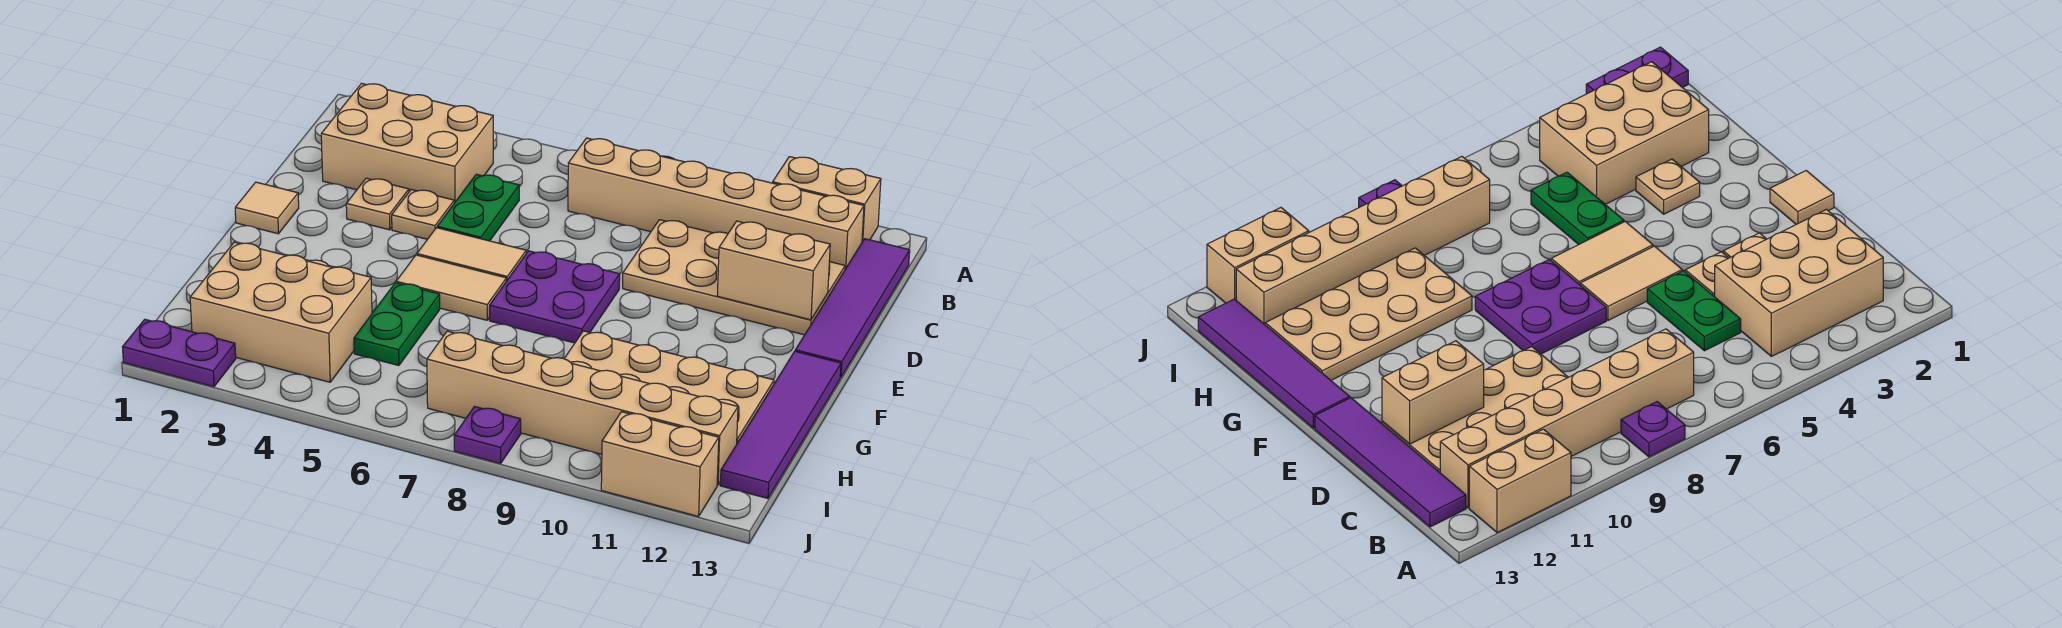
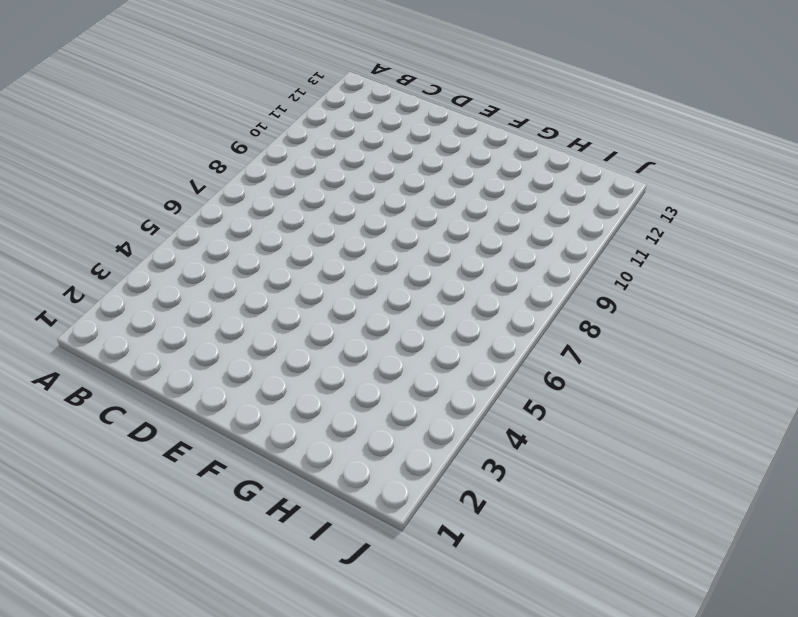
none -> purple 1x1 plate [1621,402,1685,457]
none -> tan 1x2 brick [773,157,881,242]
none -> tan 2x3 brick [321,84,493,203]

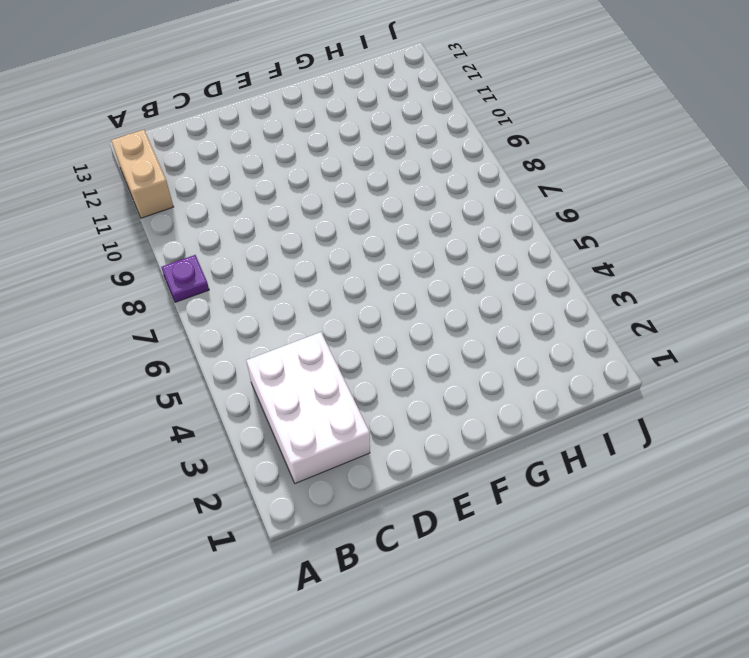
white 2x3 brick [246,332,370,483] -> tan 2x3 brick [321,84,493,203]
none -> tan 1x6 brick [568,138,864,269]
none -> purple 1x4 tile [795,239,910,377]
none -> green 1x2 plate [437,174,519,241]

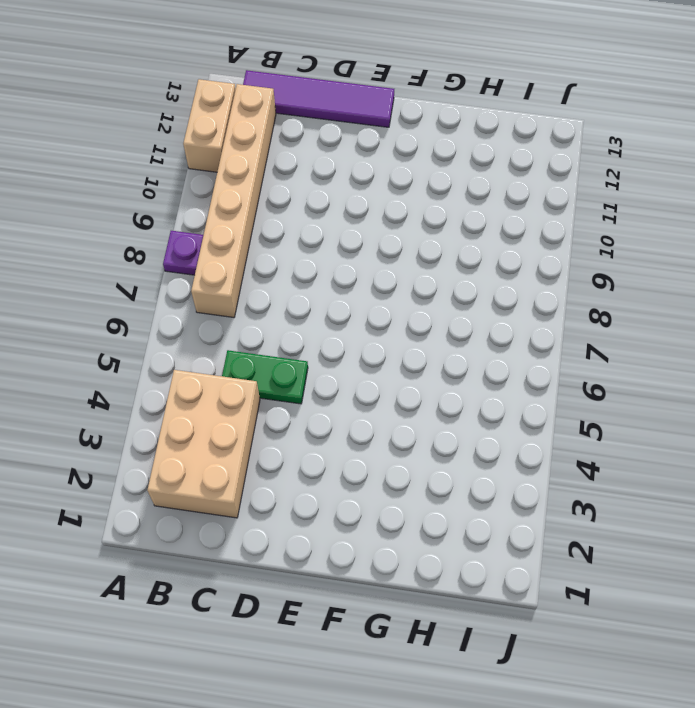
none -> tan 2x4 plate [623,220,845,335]
none -> tan 1x1 plate [346,178,409,230]
none -> tan 1x1 plate [392,189,454,239]

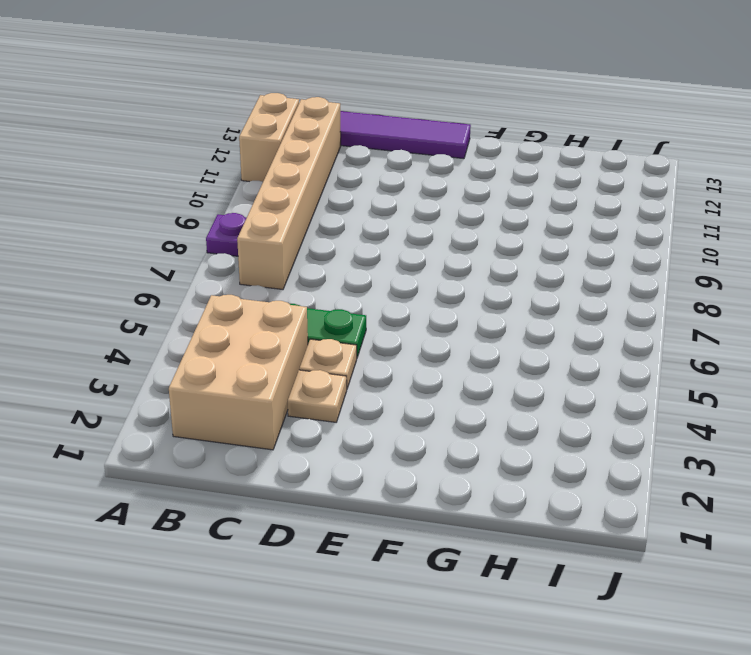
none -> tan 2x4 plate [623,220,845,335]
none -> tan 1x1 tile [235,182,299,234]
none -> tan 1x2 tile [417,228,526,281]

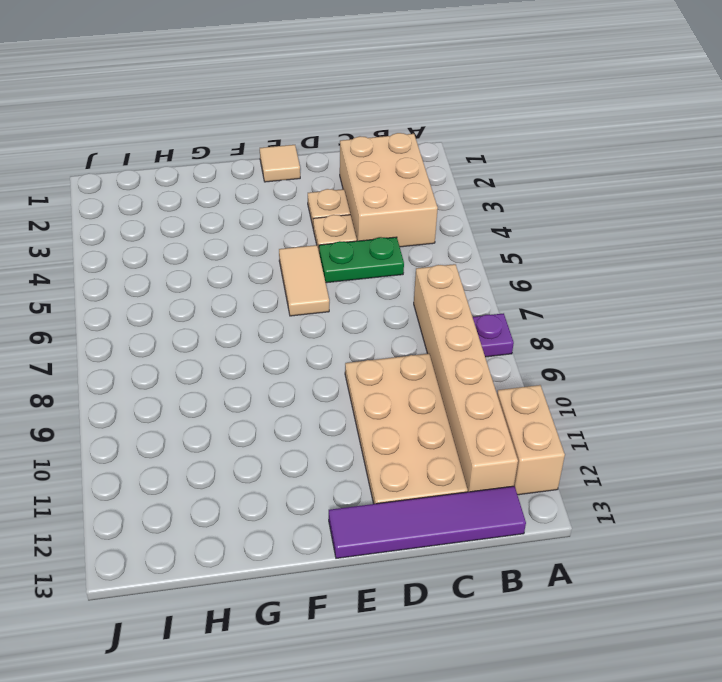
none -> purple 2x2 plate [490,251,620,343]
none -> tan 1x2 tile [396,255,506,320]
none -> purple 1x4 tile [720,351,841,498]

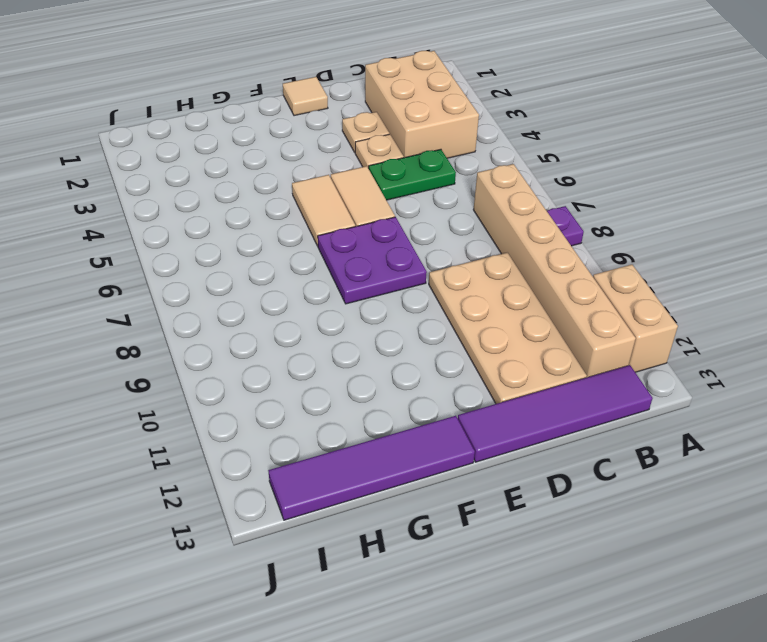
none -> tan 1x1 plate [1636,159,1700,214]
none -> green 1x2 plate [354,283,440,366]
none -> tan 2x4 plate [564,331,774,443]

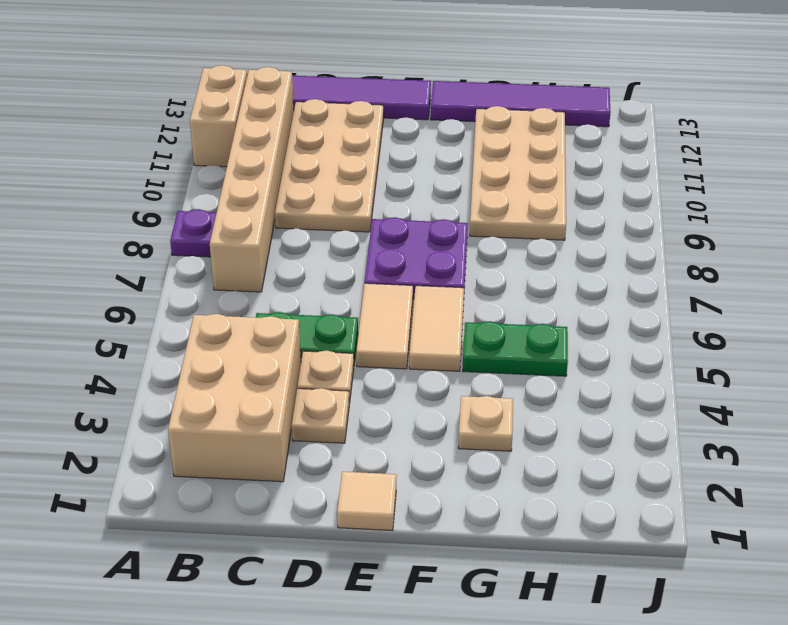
none -> tan 2x3 brick [190,242,372,382]
none -> tan 1x6 brick [427,331,738,485]
none -> purple 1x2 plate [123,319,236,387]

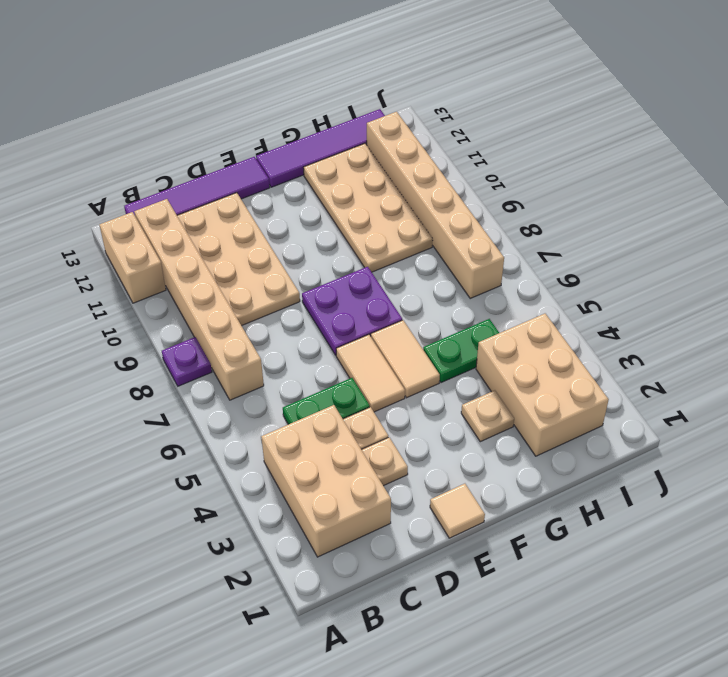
none -> purple 1x2 plate [123,319,236,387]
none -> purple 1x1 plate [454,407,521,463]
none -> tan 1x2 brick [601,412,719,516]

